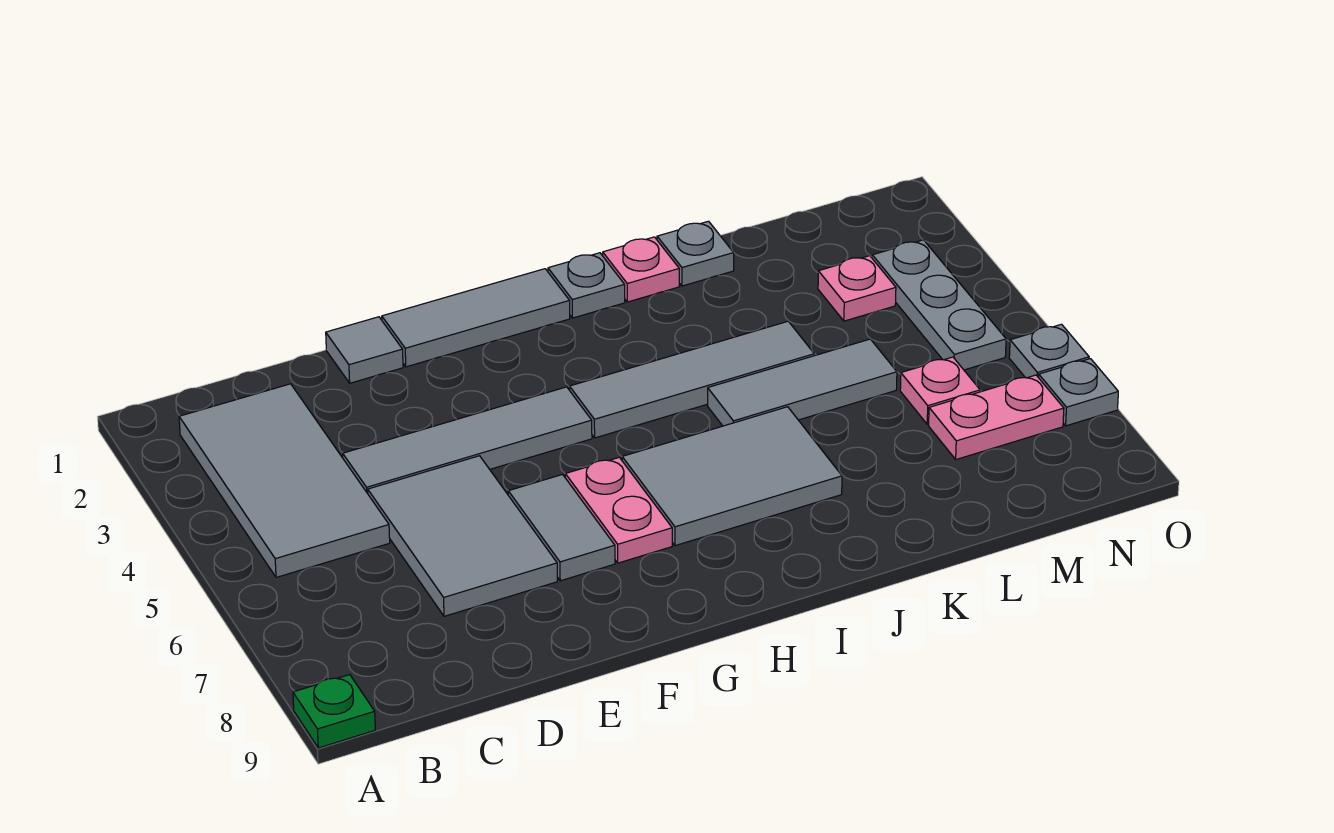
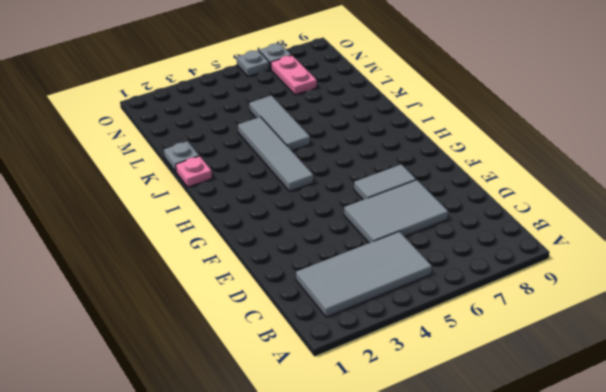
none -> green 1x1 plate [293,675,375,748]
none -> grey 1x4 tile [343,387,592,494]
none -> grey 1x1 tile [326,317,403,383]

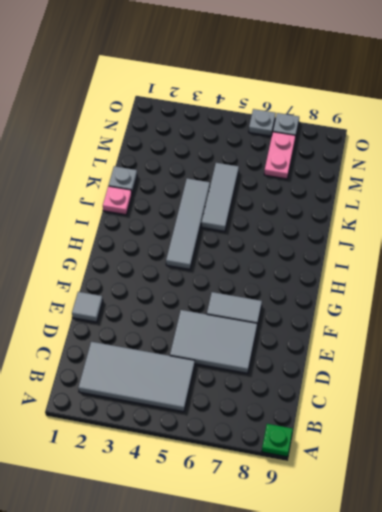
none -> grey 1x4 tile [343,387,592,494]
none -> grey 1x3 tile [382,269,570,367]
none -> pink 1x2 plate [565,457,672,563]

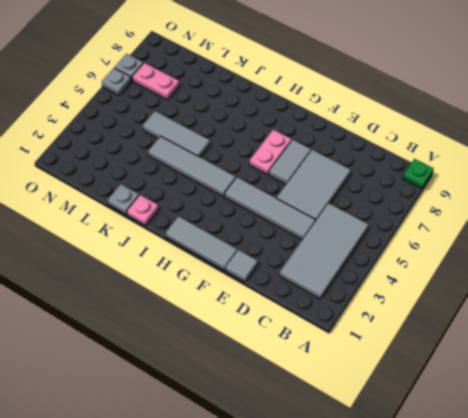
none -> grey 2x3 tile [622,407,842,546]
none -> grey 1x1 plate [548,253,625,318]
none -> pink 1x1 plate [818,256,896,321]

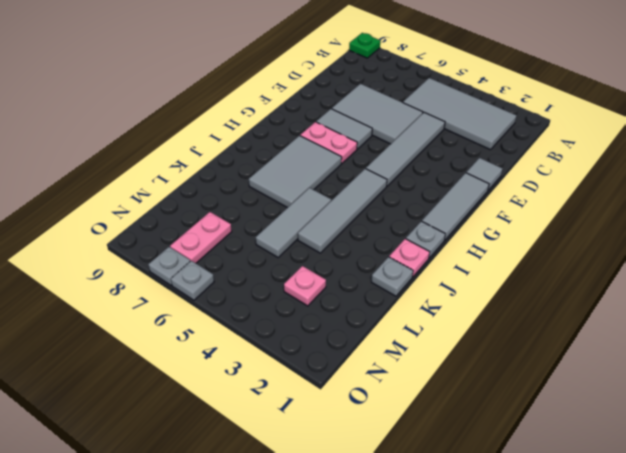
none -> pink 1x1 plate [900,357,980,424]
none -> grey 1x3 plate [872,240,1006,370]

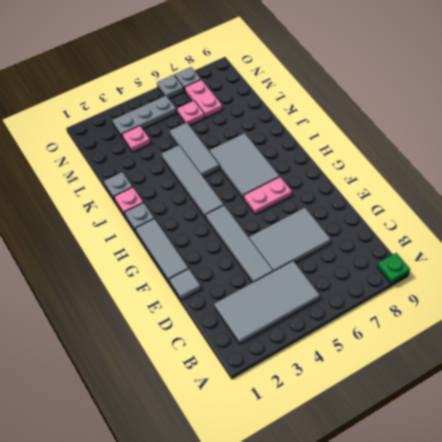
none -> grey 1x2 tile [508,475,615,581]

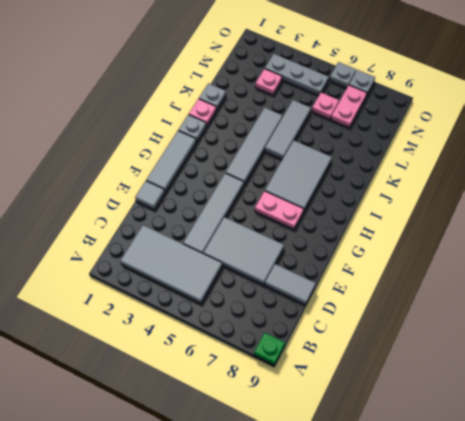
grey 1x2 tile [265,264,316,305] -> grey 1x2 tile moved to [508,475,615,581]

